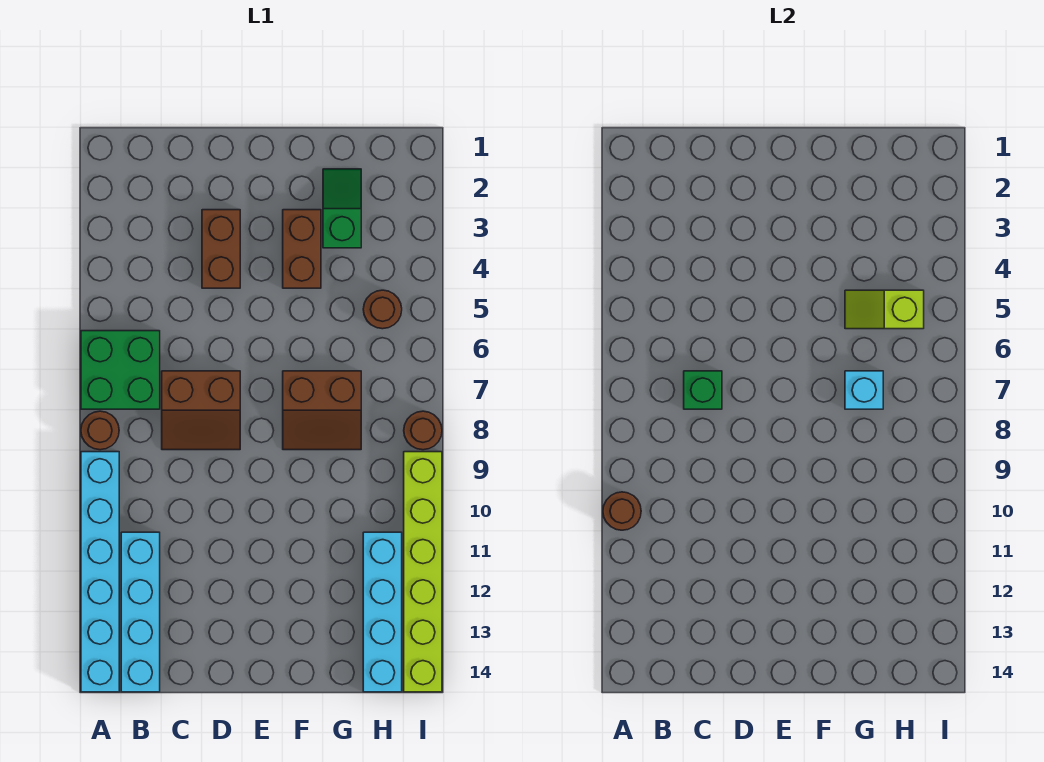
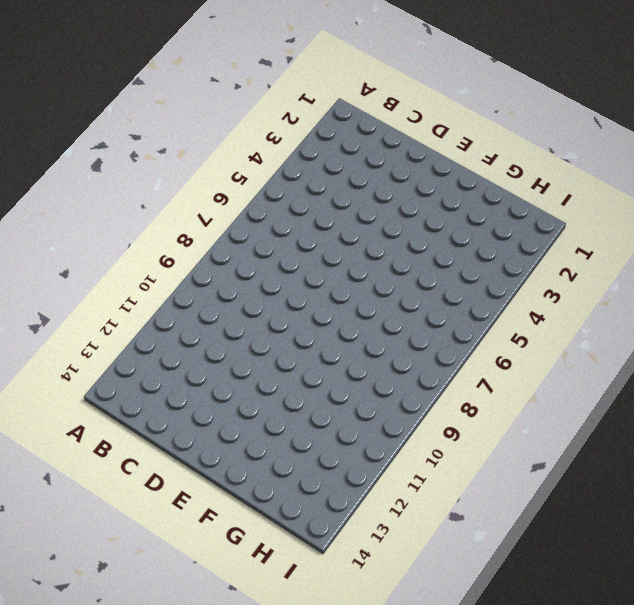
none -> green 2x2 brick [81,331,160,409]
none -> brown 1x1 round brick [81,411,119,450]
none -> cyan 1x6 brick [81,452,119,692]

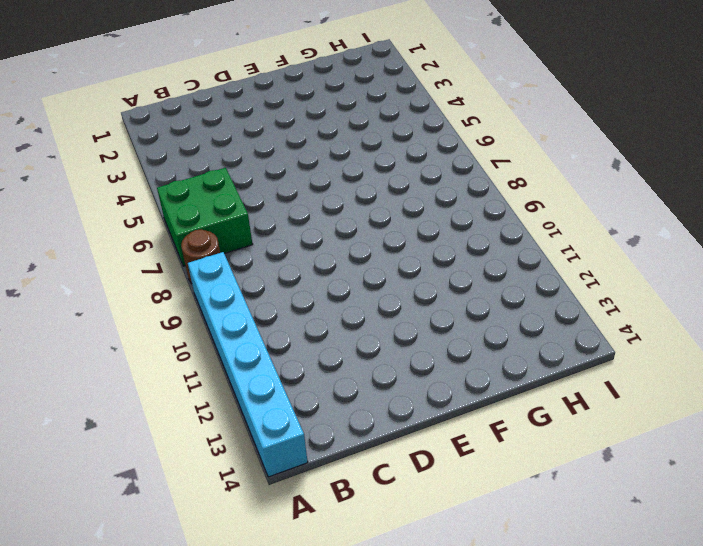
none -> cyan 1x4 brick [121,532,160,692]
none -> brown 2x2 slope [162,371,240,450]
none -> brown 1x2 brick [202,210,240,288]

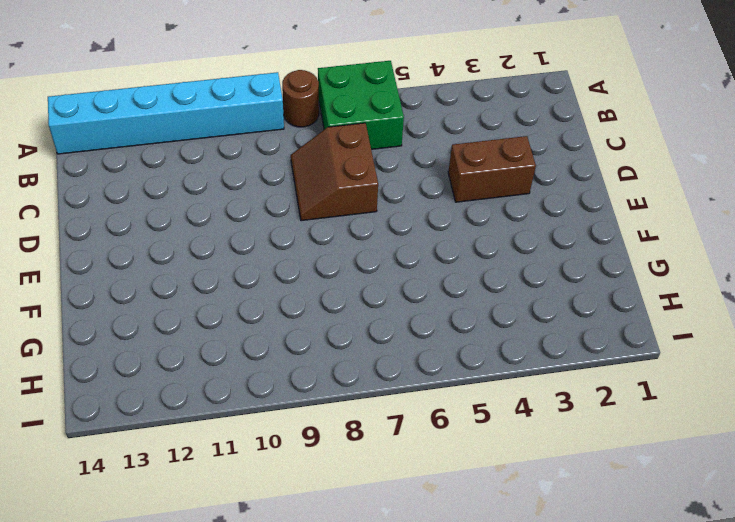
none -> cyan 1x4 brick [121,532,160,692]
none -> brown 1x2 brick [283,210,321,288]
none -> brown 2x2 slope [283,371,361,450]

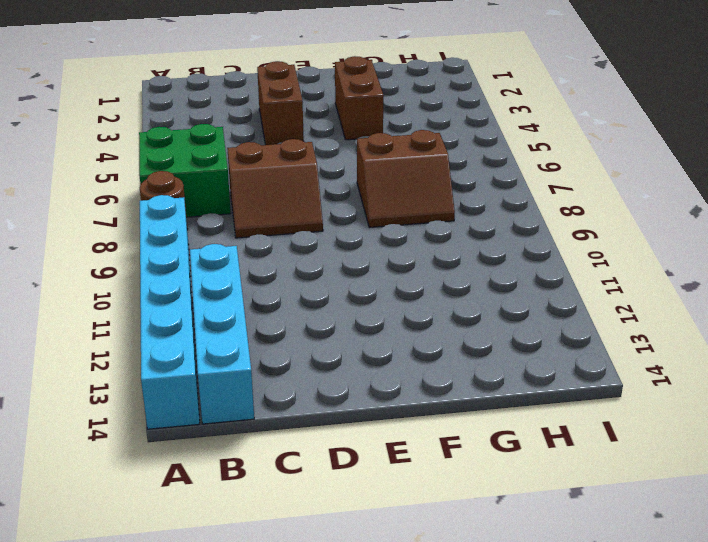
none -> green 1x2 slope [323,169,361,248]
none -> brown 1x1 round brick [363,290,402,329]
none -> cyan 1x4 brick [363,532,402,692]

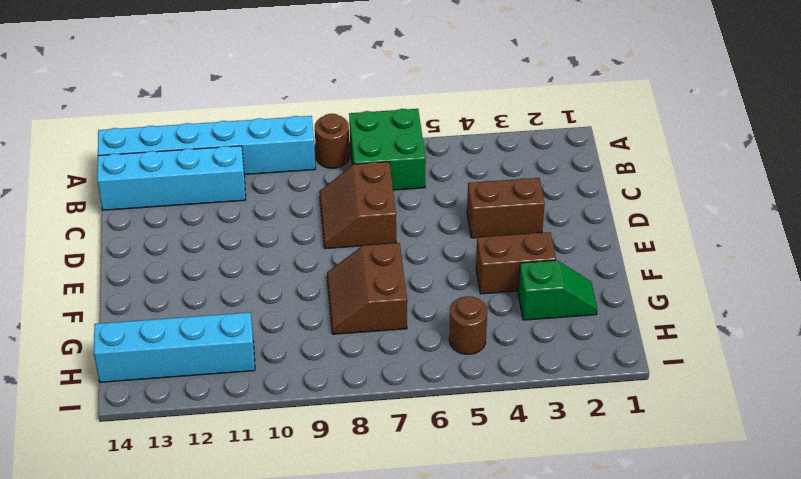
none -> brown 1x1 round brick [404,411,442,450]
none -> lime 1x6 brick [404,452,442,692]
none -> brown 1x1 round brick [603,492,641,530]

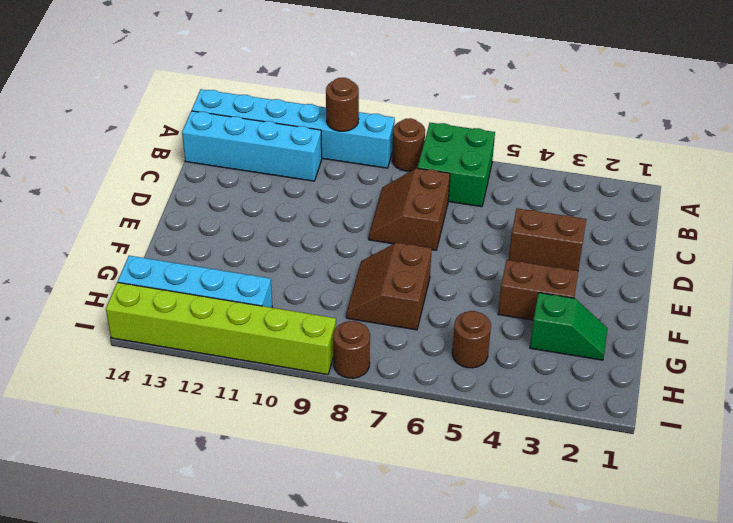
none -> green 1x1 brick [684,371,722,409]
none -> lime 1x2 slope [845,290,924,329]
none -> cyan 1x1 brick [845,371,883,409]

